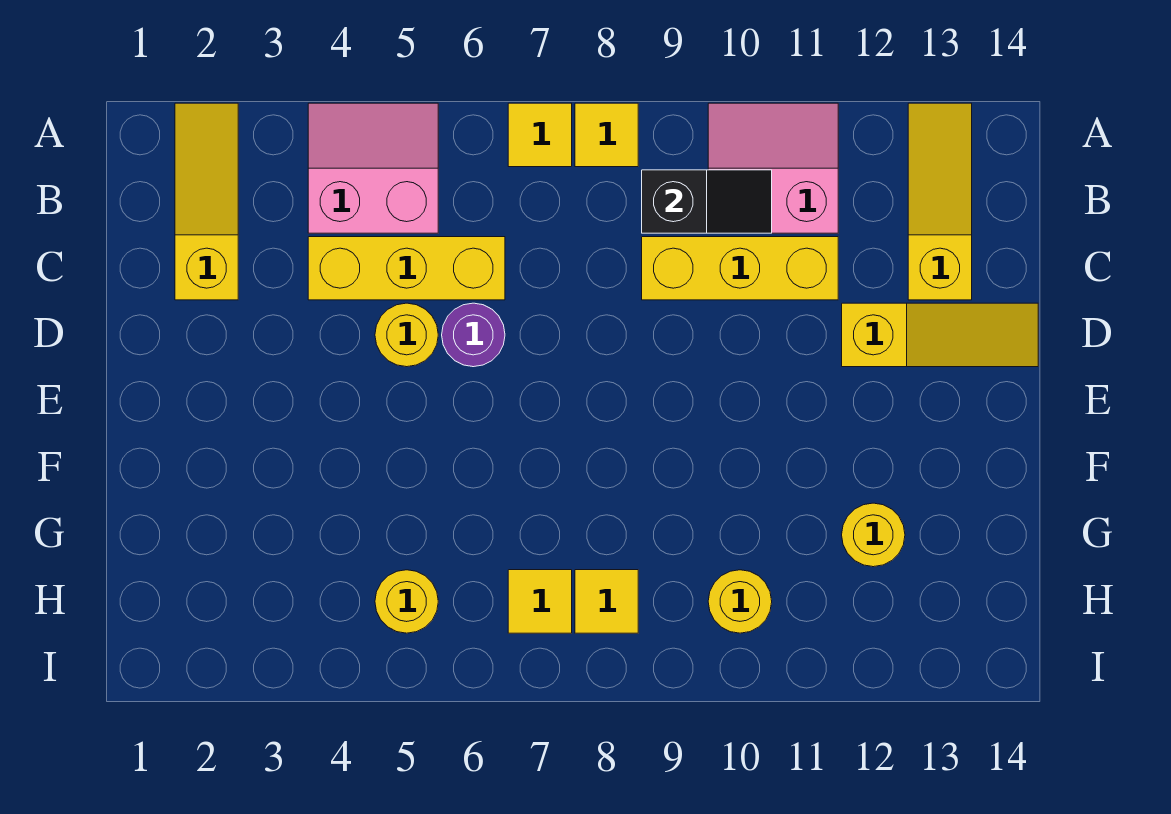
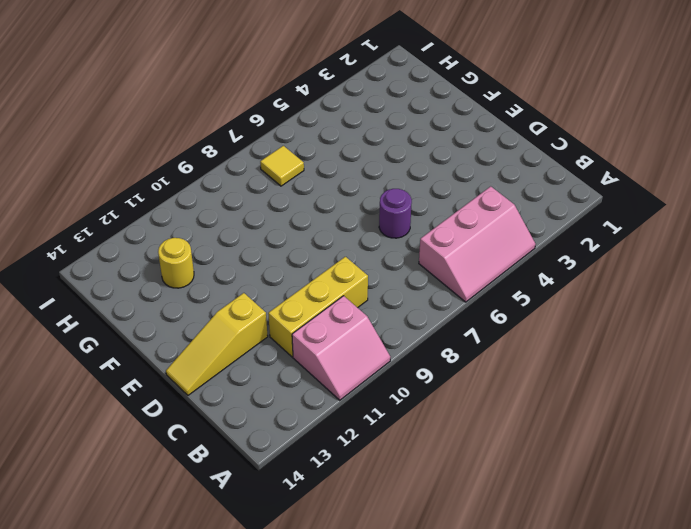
pink 2x3 slope [419,186,536,302] -> pink 2x2 slope [308,103,438,233]
none -> yellow 1x3 slope [175,103,238,300]
none -> yellow 1x1 tile [508,103,572,167]
none -> yellow 1x1 tile [575,103,638,167]

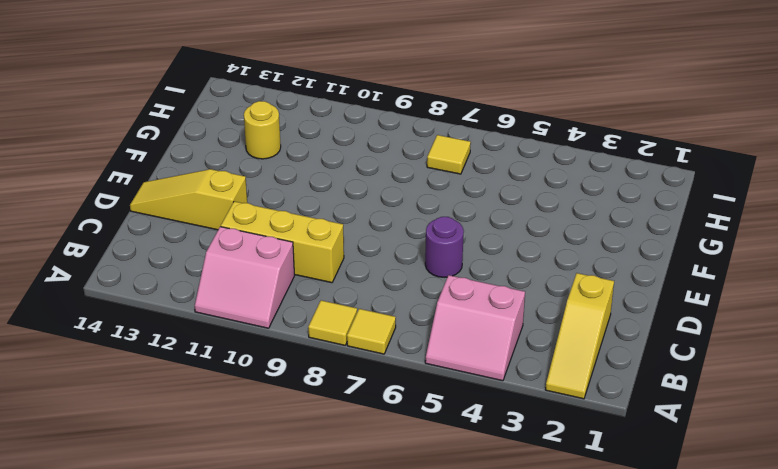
none -> yellow 1x3 slope [908,103,972,300]
none -> yellow 1x3 brick [308,237,505,300]
none -> yellow 1x1 round brick [375,303,438,367]

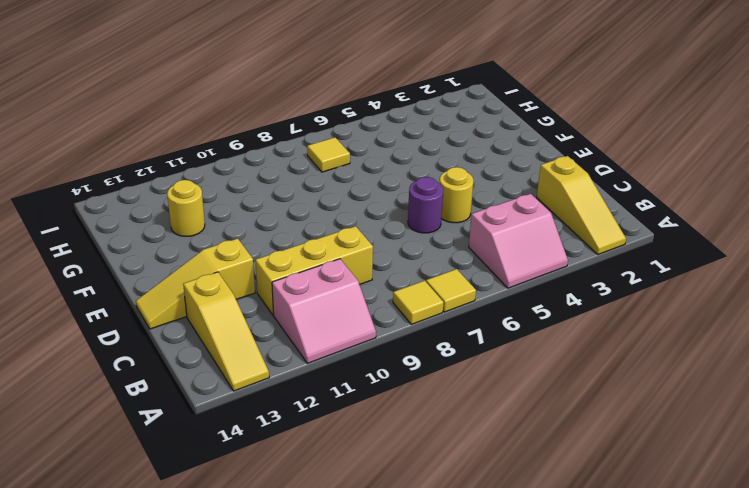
none -> yellow 1x3 brick [308,237,505,300]
none -> yellow 1x1 round brick [375,570,438,633]
none -> yellow 1x1 tile [575,570,638,633]

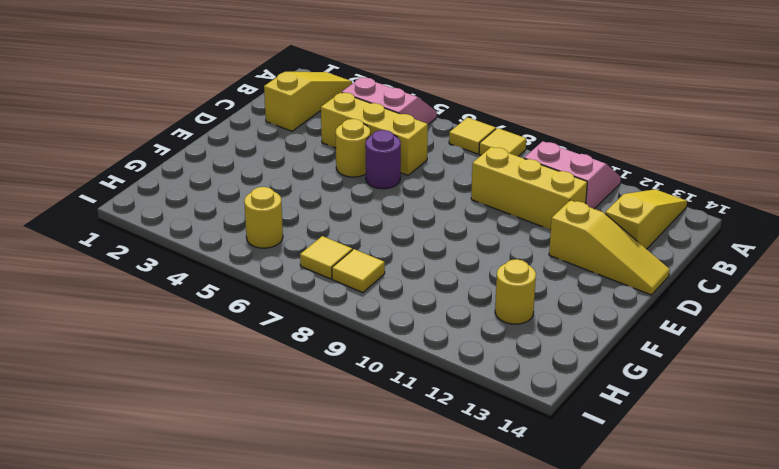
none -> yellow 1x1 round brick [708,570,772,633]
none -> black 1x2 slope [642,170,772,233]

